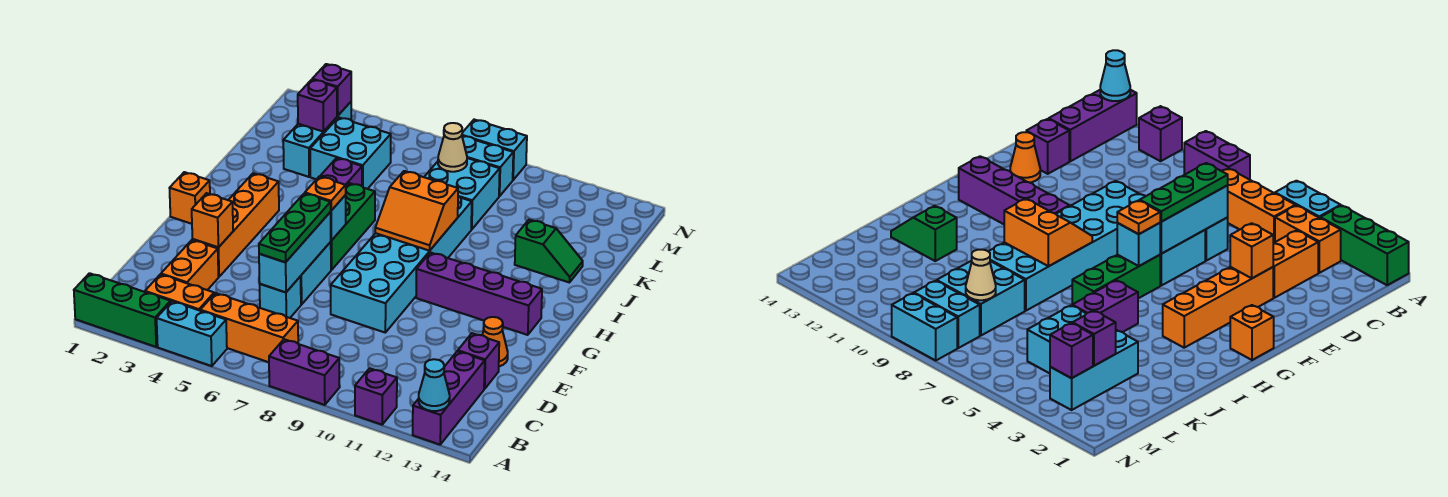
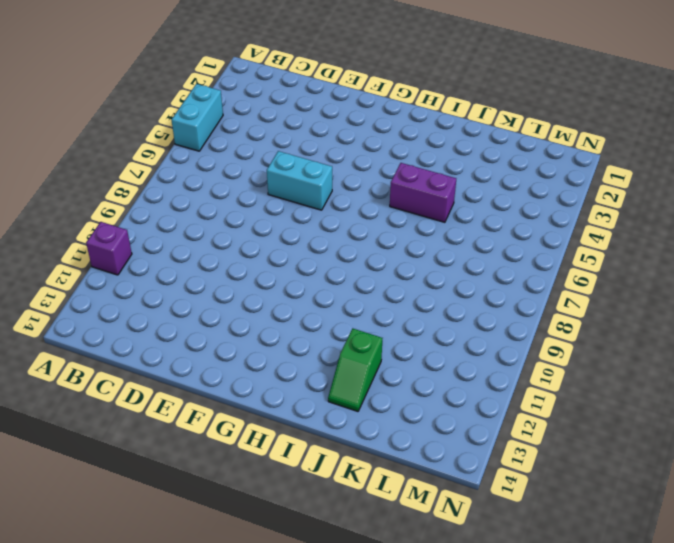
none -> green 1x3 brick [74,273,171,347]
none -> purple 1x2 brick [269,339,340,405]
none -> purple 1x3 brick [413,351,485,445]
none -> orange 1x2 brick [145,274,214,311]

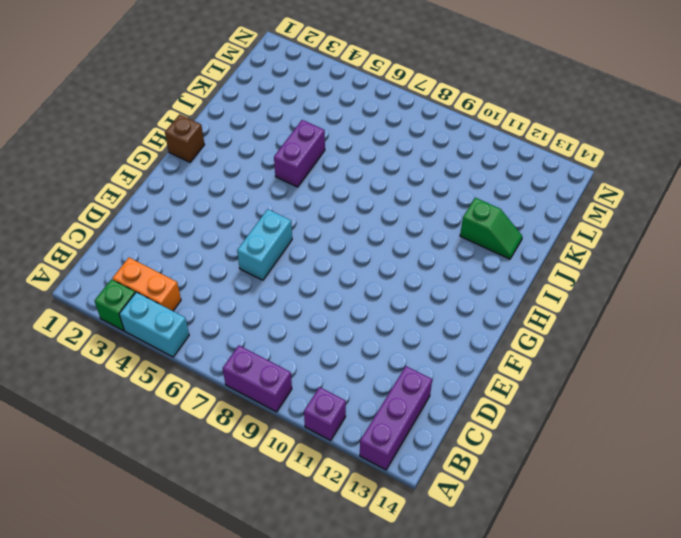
green 1x1 brick [94,279,135,331] -> green 1x3 brick [74,273,171,347]
brown 1x1 brick [165,114,205,162] -> none
none -> orange 1x3 brick [200,293,298,362]
none -> orange 1x2 brick [161,240,218,290]
none -> cyan 1x1 brick [260,276,301,318]
none -> purple 1x1 brick [458,333,499,389]

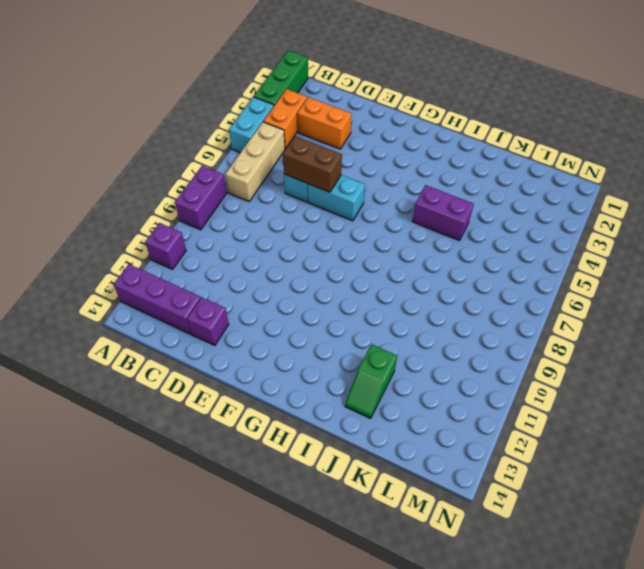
tan 1x3 brick [225,122,285,201] -> orange 1x3 brick [200,293,298,362]
brown 1x2 brick [283,136,342,192] -> cyan 1x3 brick [259,212,331,292]
none -> orange 1x4 brick [192,173,279,277]
none -> cyan 2x6 brick [331,196,472,332]
none -> orange 1x1 cone [482,317,508,367]
none -> orange 1x1 brick [170,172,210,224]

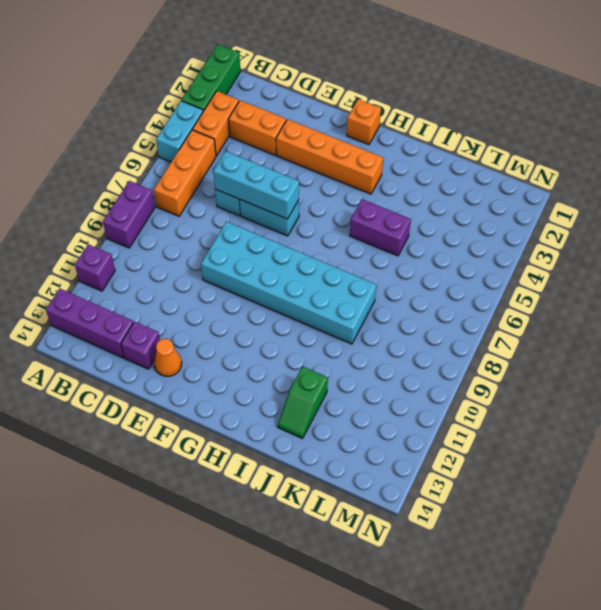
none -> green 1x3 brick [331,183,375,270]
none -> purple 1x4 brick [416,253,542,335]
none -> cyan 1x3 brick [283,102,351,177]
none -> cyan 2x2 brick [310,117,391,189]

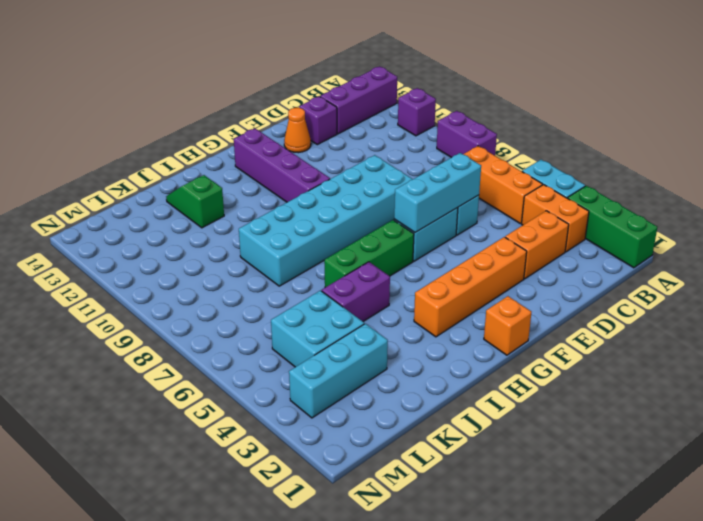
none -> cyan 2x2 brick [425,158,500,229]
none -> cyan 1x2 brick [462,136,513,196]
none -> cyan 1x2 brick [462,120,527,180]
none -> cyan 1x1 cone [419,359,450,411]

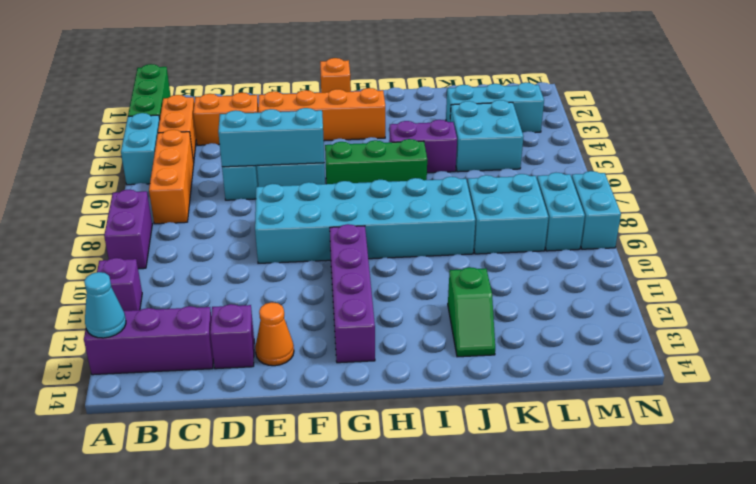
none -> orange 1x1 brick [192,193,233,247]
none -> cyan 1x1 brick [331,195,346,241]
none -> orange 2x2 slope [375,171,458,251]
none -> purple 1x1 brick [298,80,337,132]

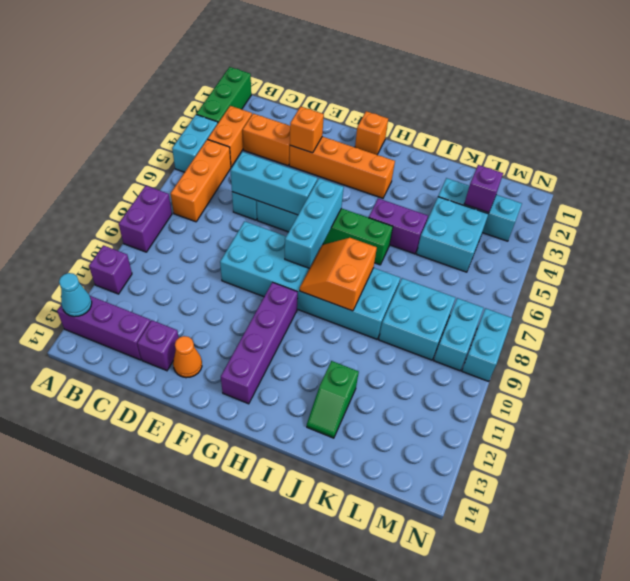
cyan 1x3 brick [285,178,344,268] -> cyan 1x1 brick [331,195,346,241]
none -> tan 1x1 cone [438,123,467,172]
none -> purple 1x1 brick [312,64,351,116]
none -> green 1x3 plate [259,193,331,262]
none -> orange 1x1 plate [305,176,346,210]

